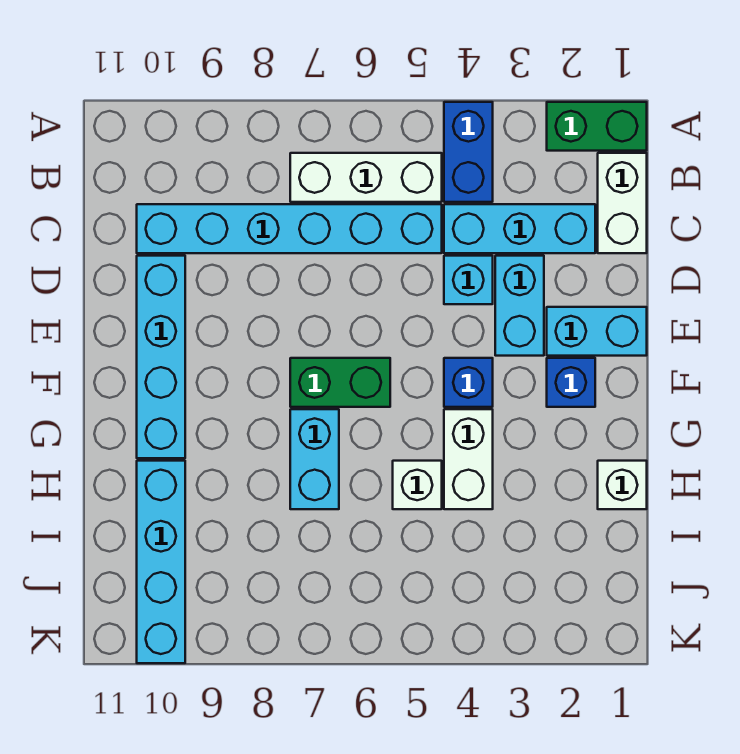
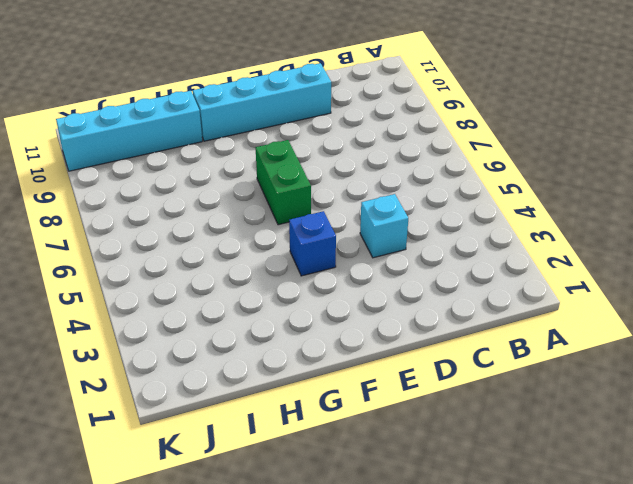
none -> green 1x2 brick [547,102,647,151]
none -> blue 1x2 brick [444,102,493,202]
none -> white 1x2 brick [598,153,647,253]

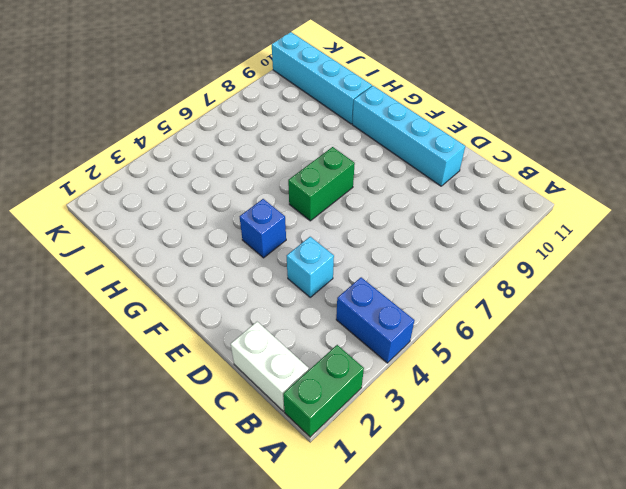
none -> white 1x3 brick [290,153,442,202]
none -> cyan 1x3 brick [444,204,595,253]
none -> cyan 1x6 brick [137,204,442,253]

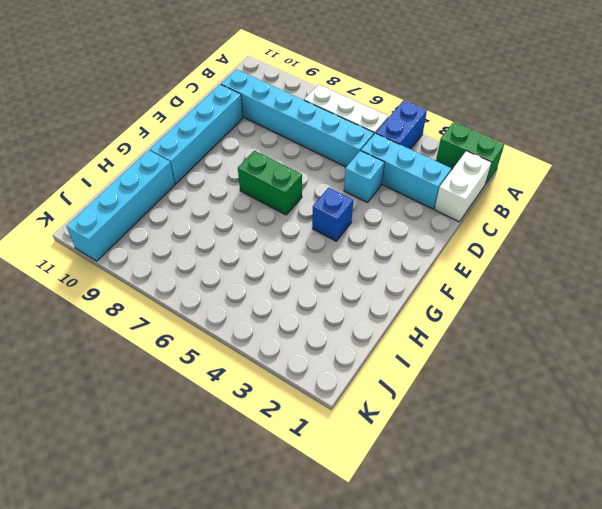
none -> cyan 1x2 brick [495,256,544,356]
none -> cyan 1x2 brick [547,307,647,356]
none -> blue 1x1 brick [547,358,595,407]

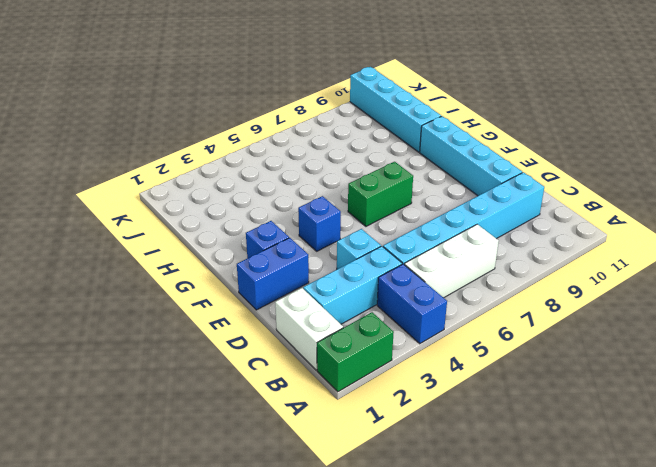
blue 1x2 brick [237,238,309,310] -> cyan 1x2 brick [547,307,647,356]
none -> cyan 1x2 brick [495,256,544,356]
none -> white 1x2 brick [444,409,493,509]
none -> cyan 1x2 brick [290,409,339,509]

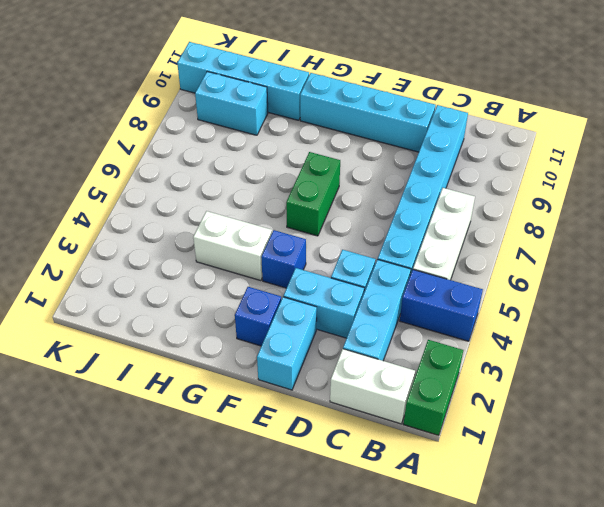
cyan 1x2 brick [195,72,268,135] -> cyan 1x2 brick moved to [290,409,339,509]
none -> white 1x1 brick [598,461,647,509]
none -> white 1x1 brick [393,461,442,509]

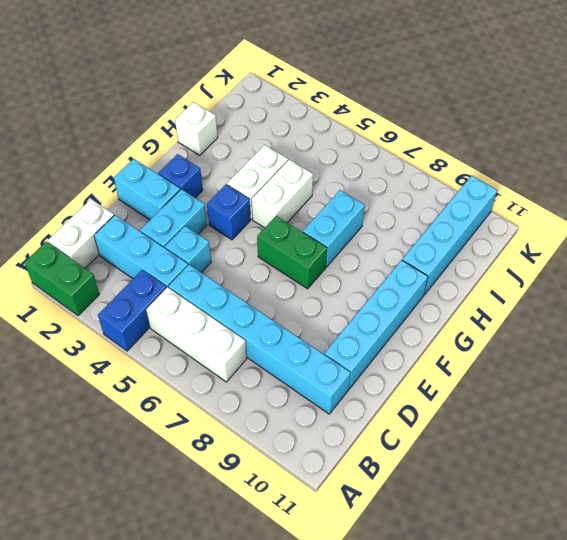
white 1x2 brick [252,160,313,228] -> white 1x1 brick [393,461,442,509]

